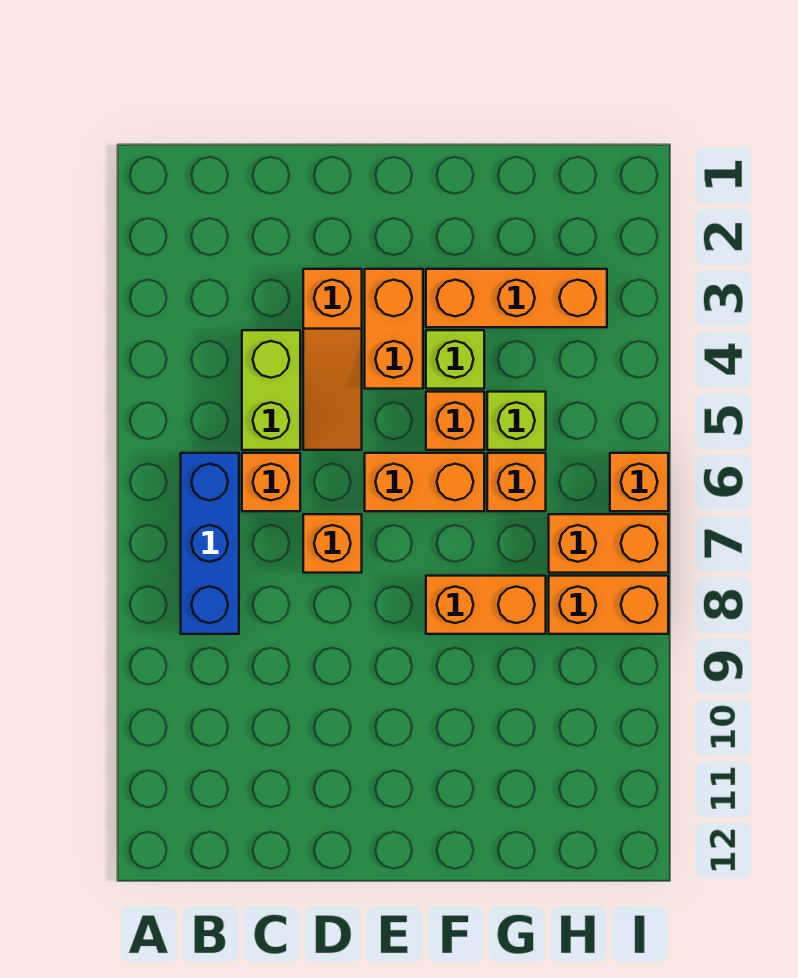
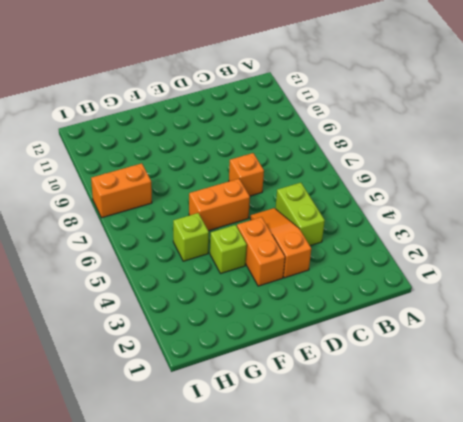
none -> blue 1x3 brick [181,453,239,634]
none -> orange 1x1 brick [242,453,300,511]
none -> orange 1x3 brick [426,269,607,327]

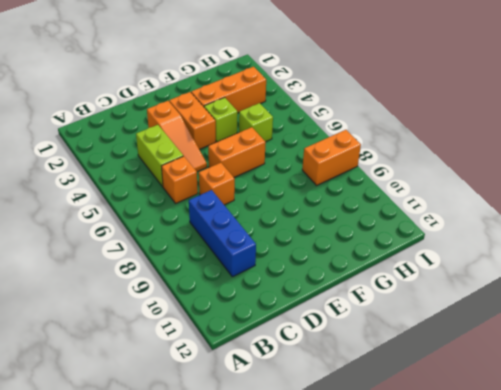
blue 1x3 brick [189,190,256,277] -> blue 1x3 brick moved to [181,453,239,634]
none -> orange 1x1 brick [426,392,484,450]
none -> orange 1x2 brick [426,576,546,634]
none -> orange 1x1 brick [487,453,546,511]

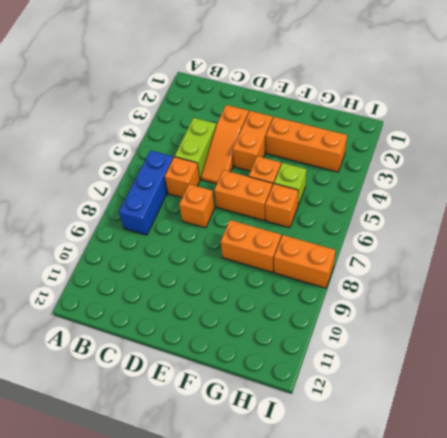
none -> lime 1x1 brick [426,330,484,389]
none -> orange 1x2 brick [549,514,668,573]
none -> orange 1x1 brick [610,453,668,511]

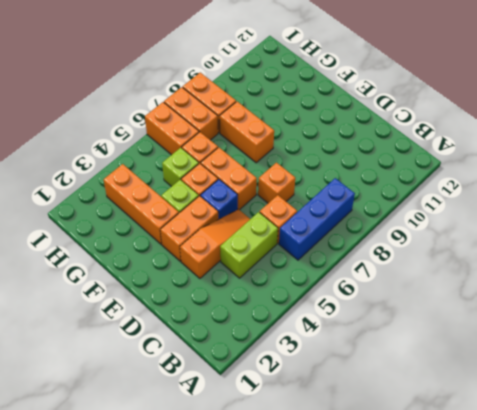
blue 1x1 brick [200,179,238,219] -> none
orange 1x2 brick [145,102,199,155] -> orange 1x1 brick [610,453,668,511]

